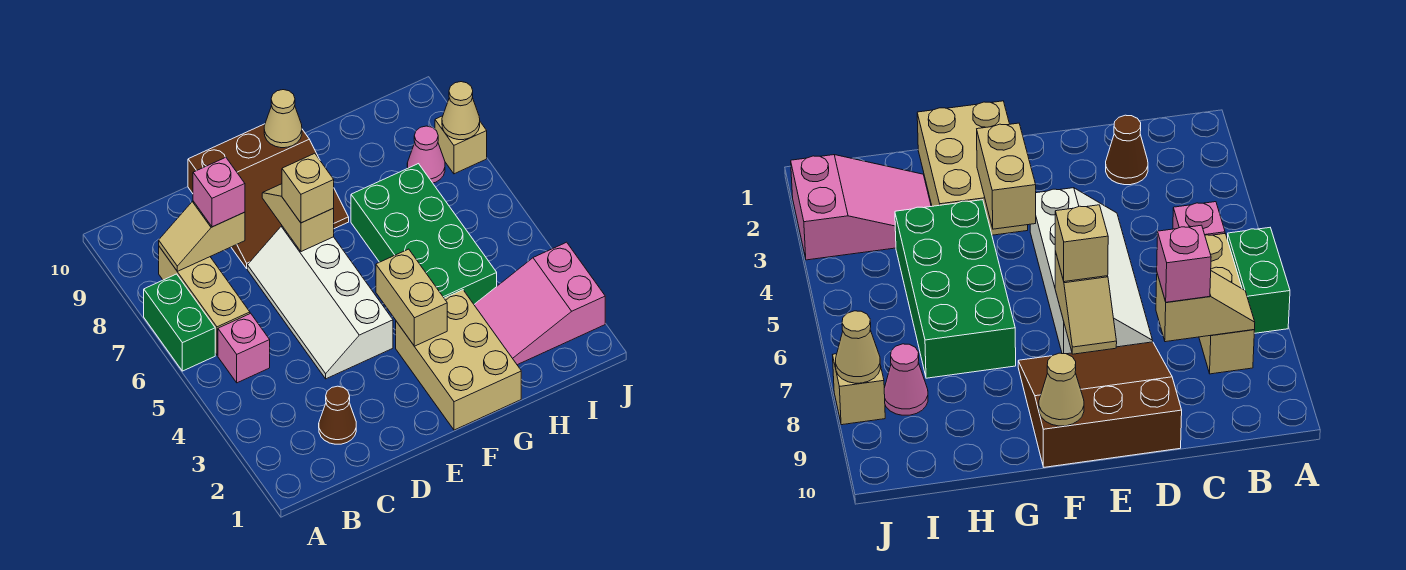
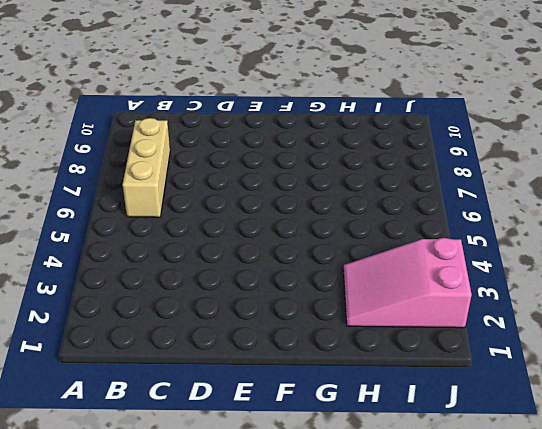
none -> green 1x2 brick [144,274,215,371]
none -> pink 1x1 brick [218,313,270,383]
none -> brown 1x1 cone [319,386,356,444]

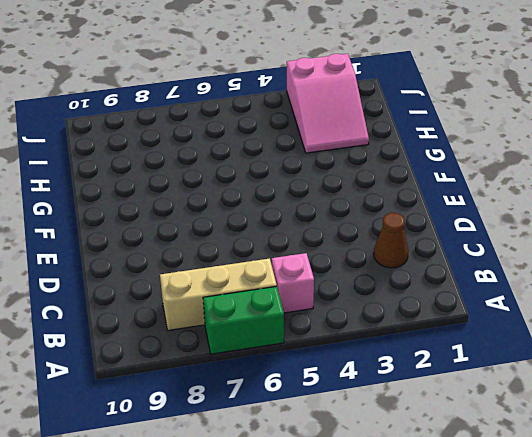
none -> white 2x4 slope [247,226,393,379]
none -> brown 3x3 slope [188,124,349,268]
none -> tan 2x3 brick [396,290,521,430]

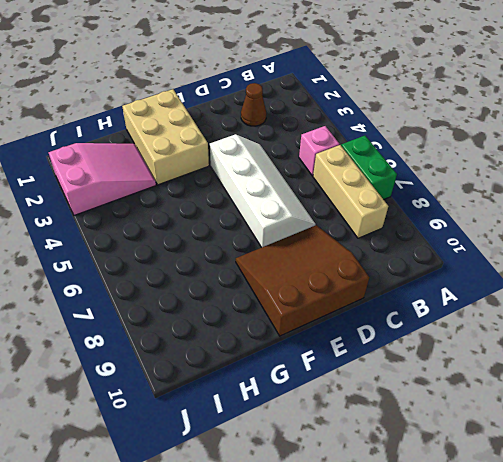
none -> green 2x4 brick [351,164,497,304]
none -> pink 1x1 cone [407,126,445,183]
none -> tan 1x1 brick [435,116,487,174]

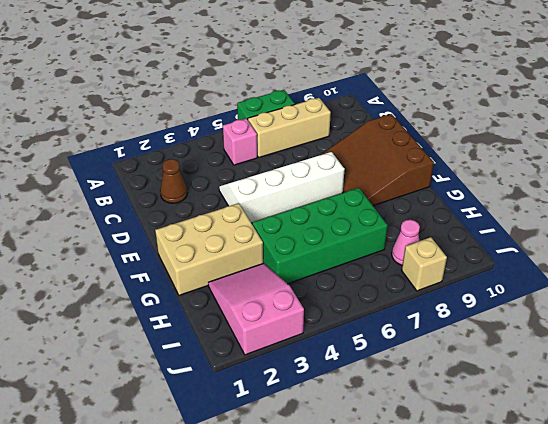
none -> tan 1x2 slope [159,201,245,271]
none -> tan 1x2 slope [262,184,334,252]
none -> tan 1x2 brick [376,249,447,346]

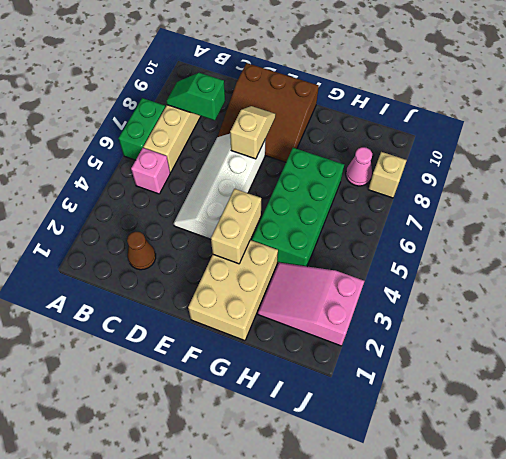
green 1x2 slope [166,73,225,120] -> tan 1x2 slope [159,201,245,271]
none -> tan 1x1 cone [264,90,302,148]
none -> tan 1x1 cone [442,82,480,140]
none -> pink 1x1 brick [193,157,245,227]

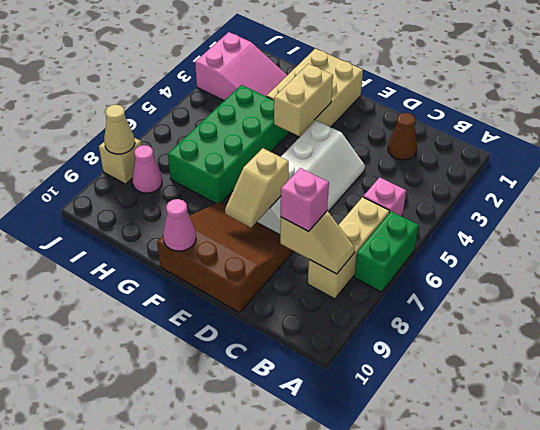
pink 1x1 cone [163,199,196,251] -> tan 1x1 cone [264,90,302,148]
none -> tan 1x1 brick [282,153,334,223]

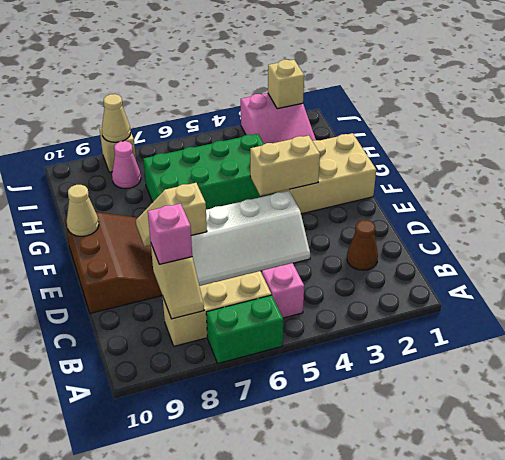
tan 1x1 brick [268,60,304,109] -> tan 1x1 brick moved to [282,153,334,223]

